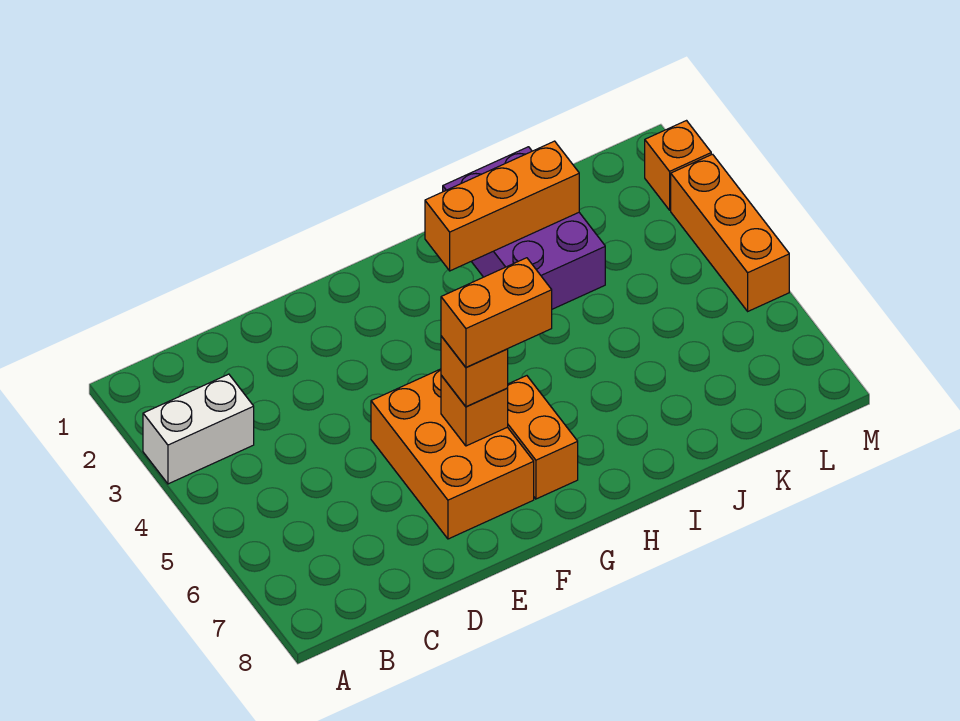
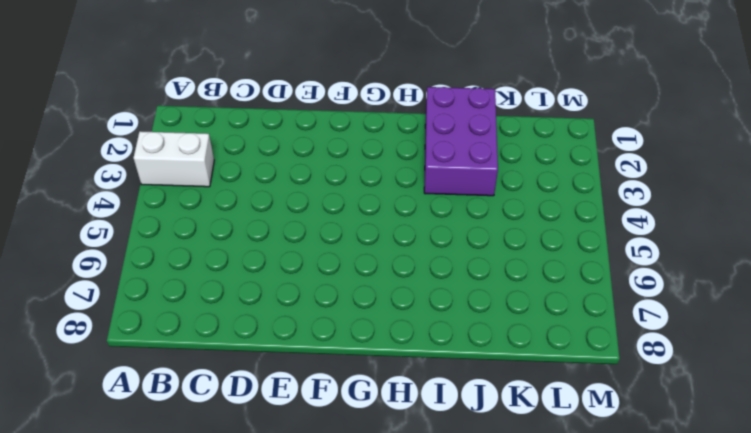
none -> orange 2x3 brick [371,369,534,539]
none -> orange 1x2 brick [508,376,578,499]

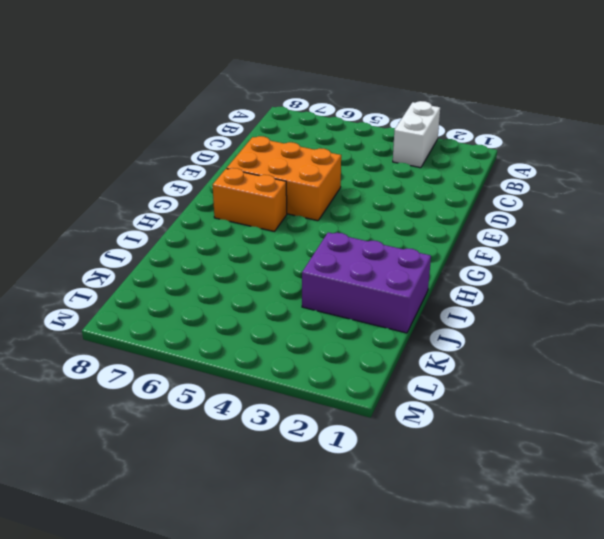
none -> orange 1x1 brick [645,121,711,210]
none -> orange 1x3 brick [671,154,789,311]

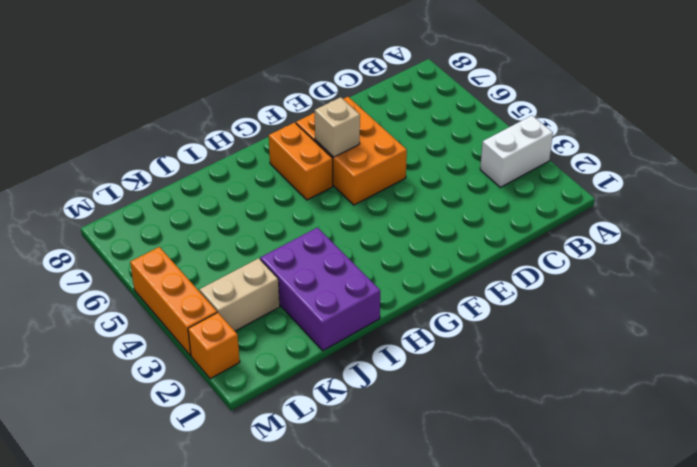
tan 1x1 brick [315,97,360,157] -> orange 1x1 brick [441,375,508,446]
tan 1x2 brick [200,258,280,331] -> none
none -> orange 1x3 brick [425,141,579,271]
none -> orange 1x1 brick [441,336,508,407]

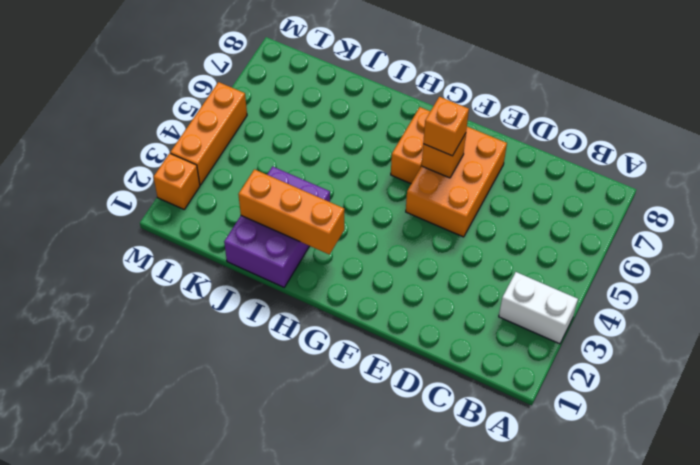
none -> orange 1x2 brick [441,258,552,367]

